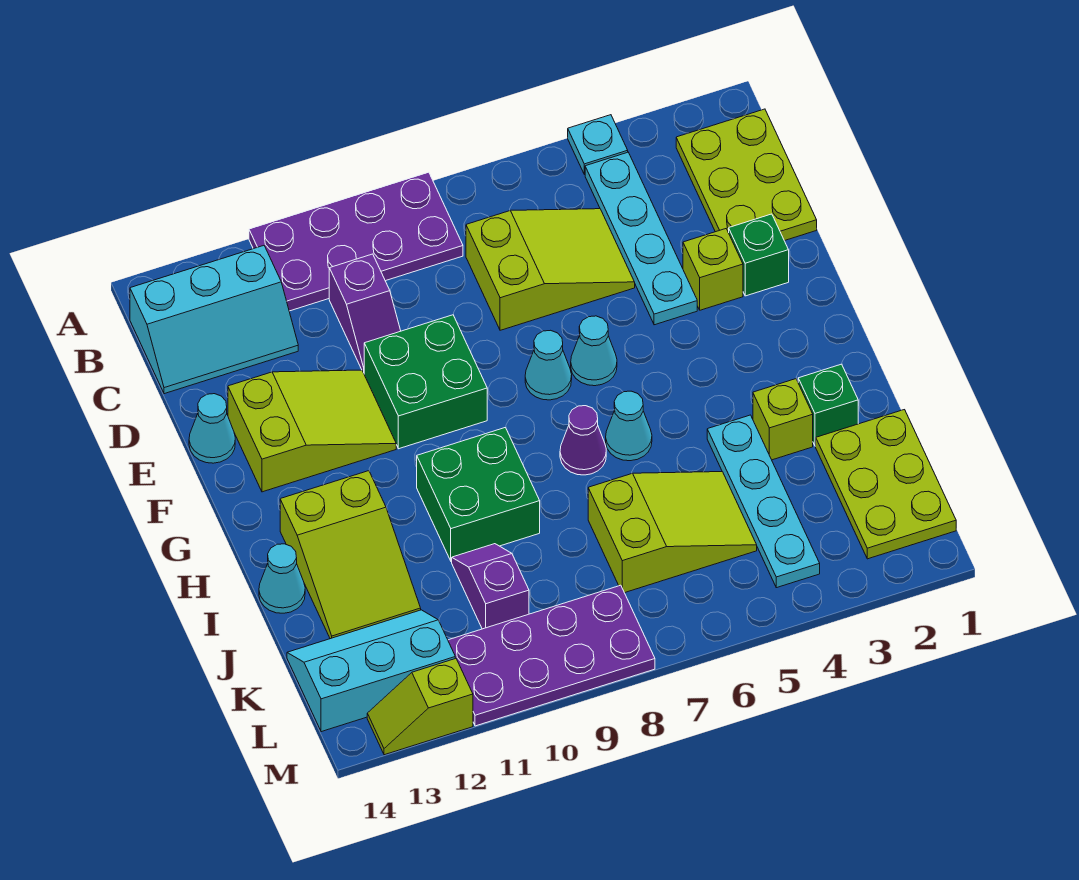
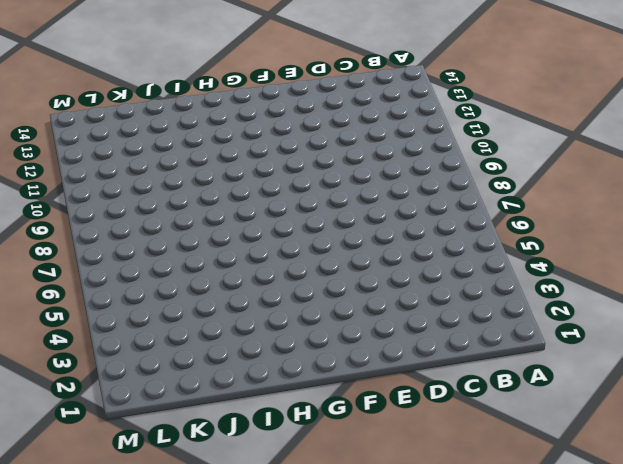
none -> cyan 1x1 plate [568,115,628,175]
none -> purple 2x4 plate [249,172,463,311]
none -> lime 2x3 plate [676,109,817,241]

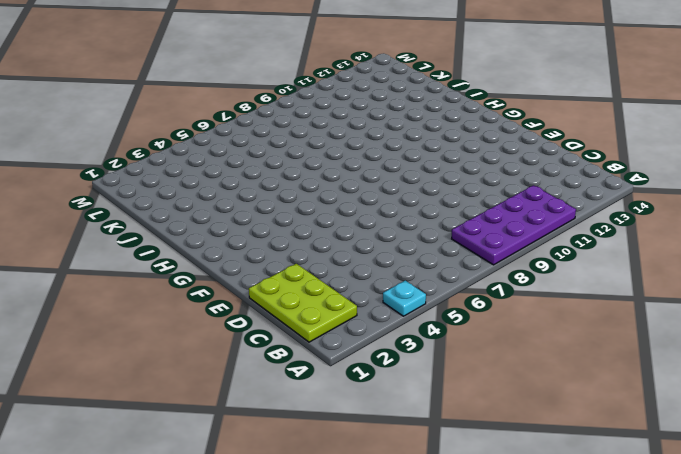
none -> cyan 1x4 plate [585,152,697,325]
none -> cyan 2x3 slope [130,246,298,394]
none -> lime 2x3 slope [466,209,635,330]

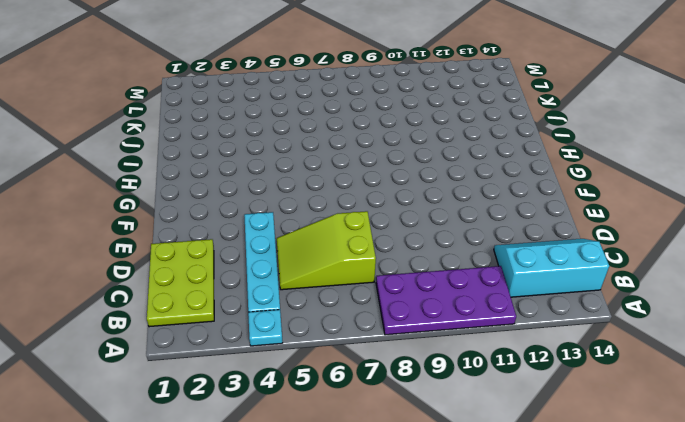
none -> purple 1x2 slope [329,254,401,373]
none -> green 1x1 brick [729,214,789,296]
none -> lime 1x1 brick [683,229,743,310]

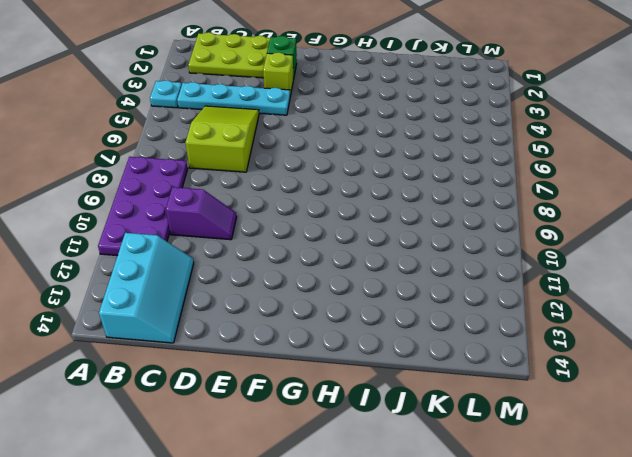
none -> green 2x2 brick [364,315,487,449]
none -> lime 2x3 slope [228,370,396,492]
none -> cyan 1x1 cone [189,394,235,463]

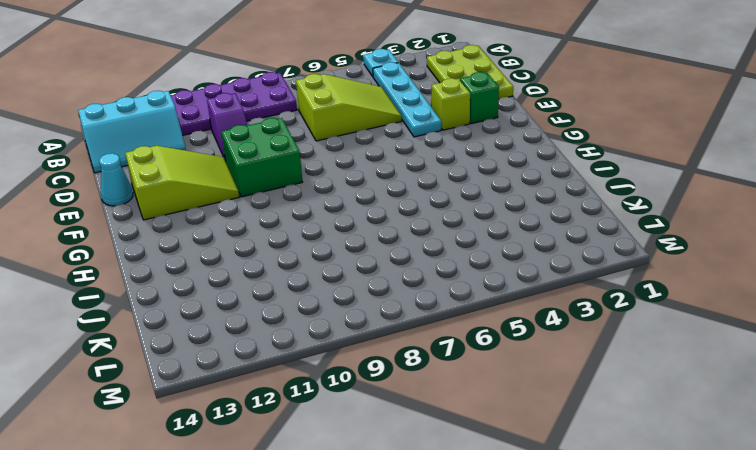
none -> cyan 1x1 cone [571,316,617,386]
none -> cyan 1x1 cone [525,330,572,400]
none -> cyan 1x1 cone [606,391,652,461]

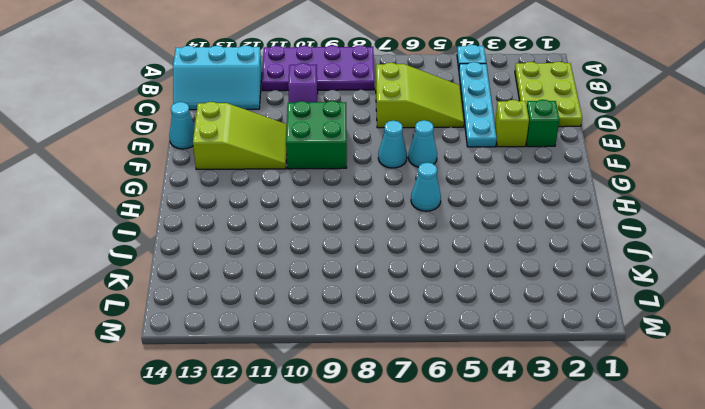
none -> purple 1x1 cone [560,406,606,475]
none -> green 2x2 brick [417,428,540,561]
none -> lime 2x3 slope [280,471,421,639]

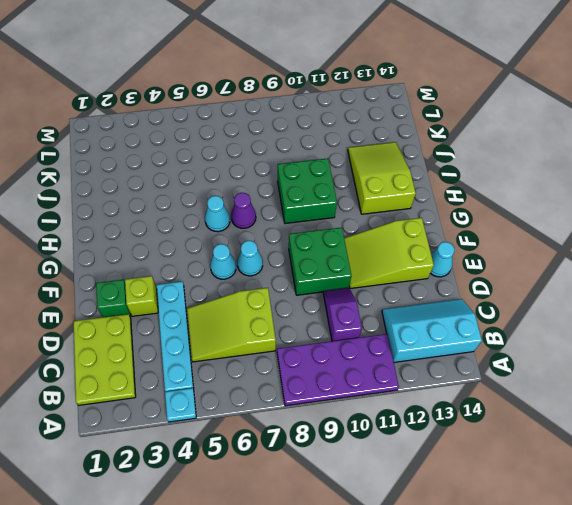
none -> green 1x1 brick [798,364,858,446]
none -> lime 1x1 brick [753,379,813,460]
none -> cyan 1x4 plate [707,415,820,588]

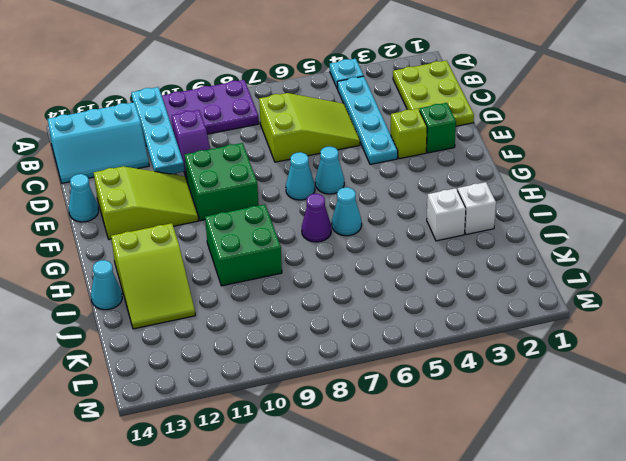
cyan 1x4 plate [131,87,184,174] -> cyan 1x4 plate moved to [707,415,820,588]
white 1x1 brick [458,182,496,235] -> green 1x1 brick [798,364,858,446]
white 1x1 brick [427,188,466,241] -> lime 1x1 brick [753,379,813,460]
none -> lime 2x3 plate [816,410,956,559]
none -> lime 2x3 slope [588,472,757,593]
none -> purple 1x2 slope [452,544,529,629]

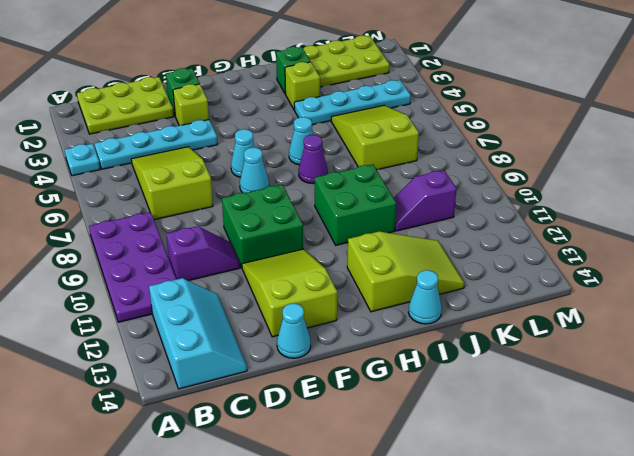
none -> cyan 2x3 slope [287,610,455,732]
none -> purple 2x4 plate [448,585,655,726]
none -> lime 1x2 slope [367,658,473,755]

